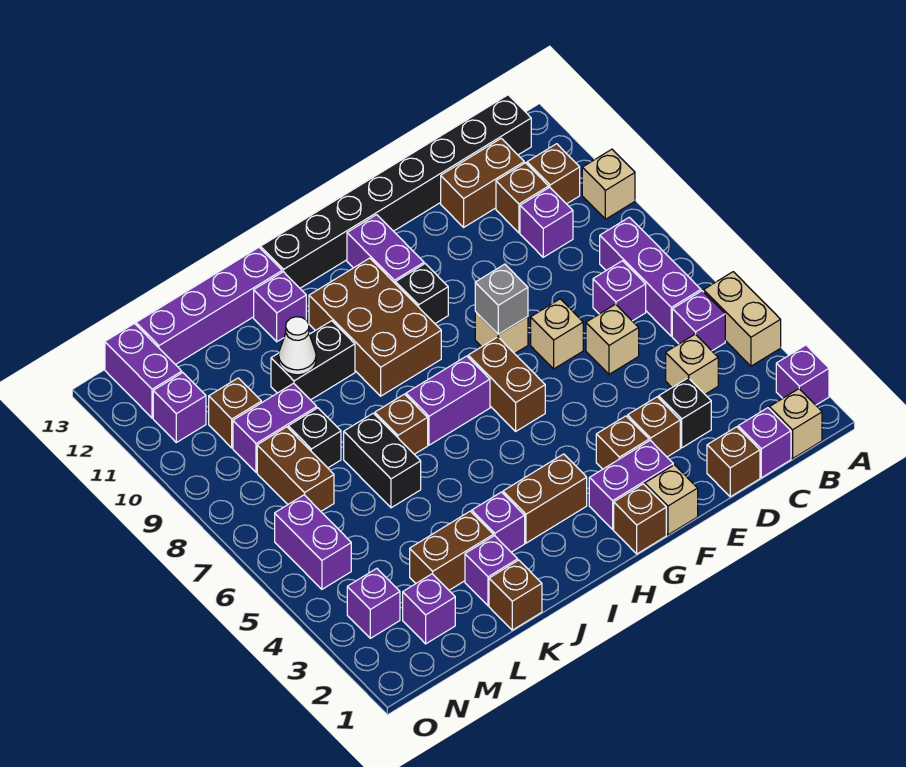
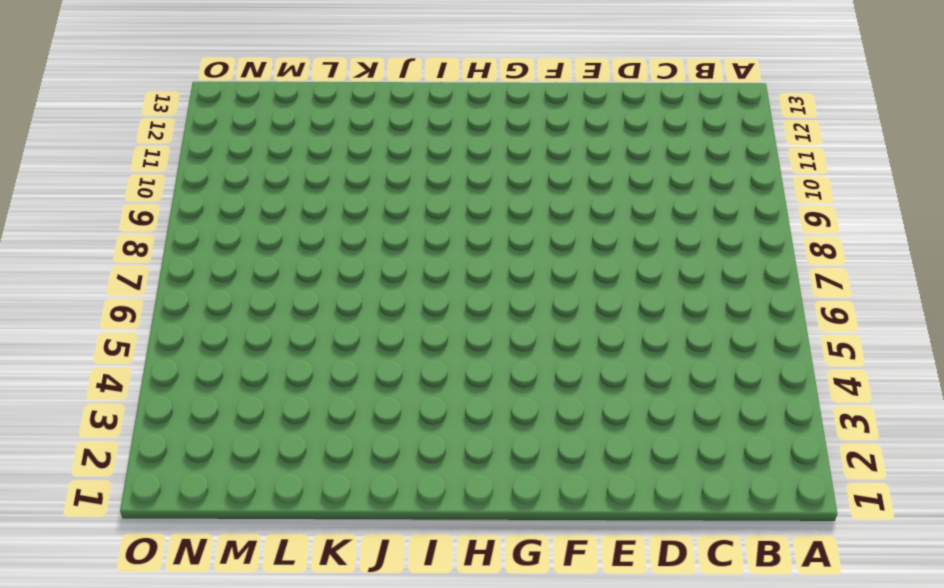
none -> purple 1x1 brick [776,345,829,405]
none -> tan 1x2 brick [704,272,781,366]
none -> tan 1x1 brick [582,149,635,219]
none -> tan 1x1 brick [769,389,822,459]

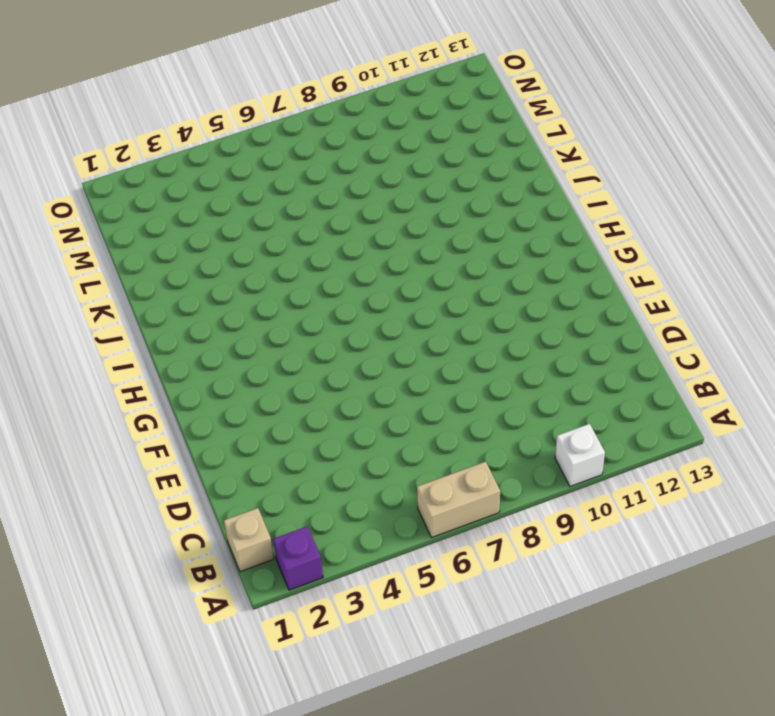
tan 1x2 brick [417,462,500,538] -> tan 1x2 brick moved to [704,272,781,366]
white 1x1 brick [555,424,605,486] -> tan 1x1 brick [582,149,635,219]
none -> purple 1x1 brick [672,291,725,351]
none -> purple 1x3 brick [600,217,701,336]
none -> brown 1x1 brick [527,144,580,204]
none -> black 1x8 brick [261,95,531,288]

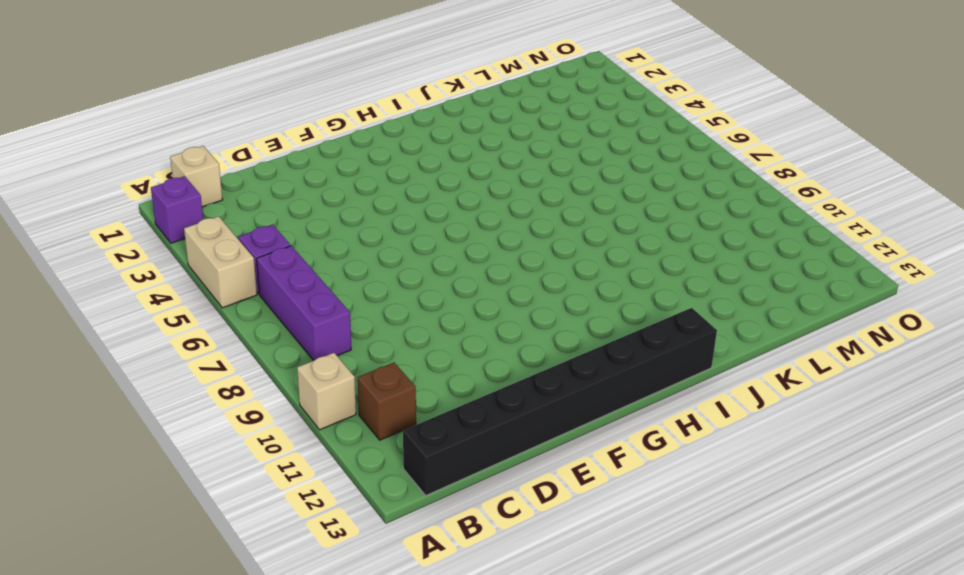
none -> purple 1x1 brick [738,408,791,478]
none -> tan 1x1 brick [666,334,718,394]
none -> purple 1x1 brick [593,261,646,321]
none -> purple 1x1 brick [520,187,573,257]

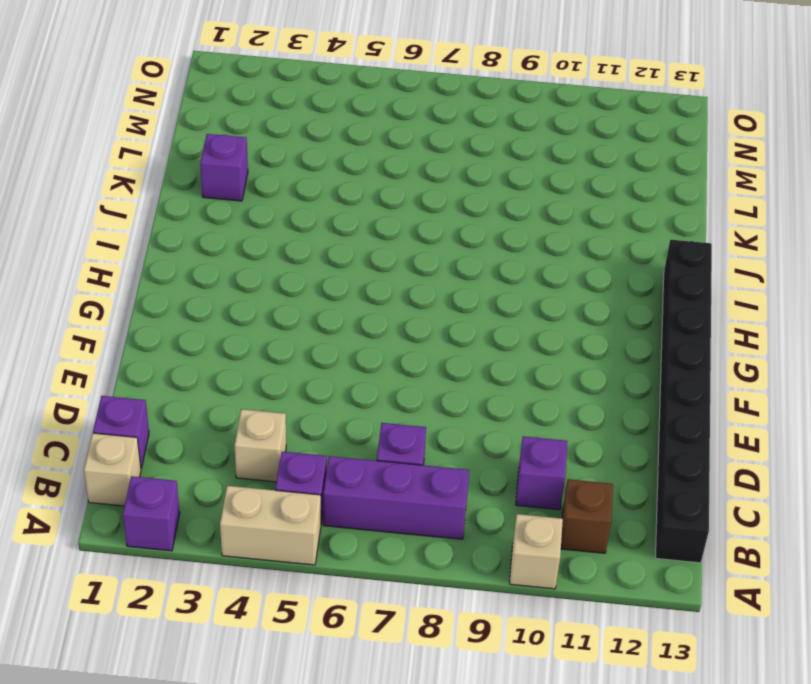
none -> brown 1x1 brick [496,163,549,233]
none -> brown 1x2 brick [441,138,524,227]
none -> brown 1x1 brick [707,427,760,497]
none -> black 1x1 brick [659,378,711,448]

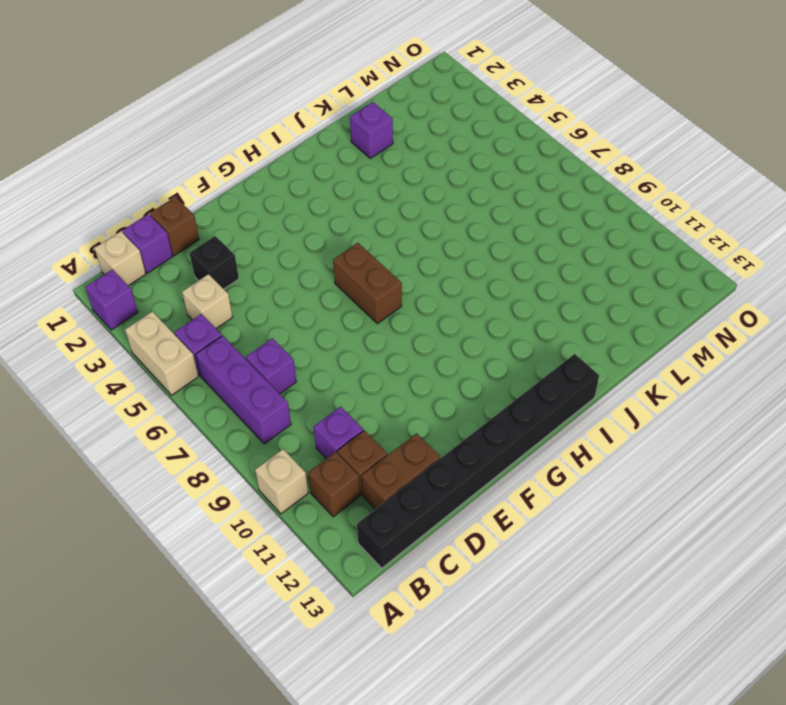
none -> tan 1x1 brick [586,304,639,374]
none -> brown 1x1 brick [628,397,680,457]
none -> tan 1x1 brick [531,299,583,369]
none -> tan 1x1 brick [645,465,698,535]

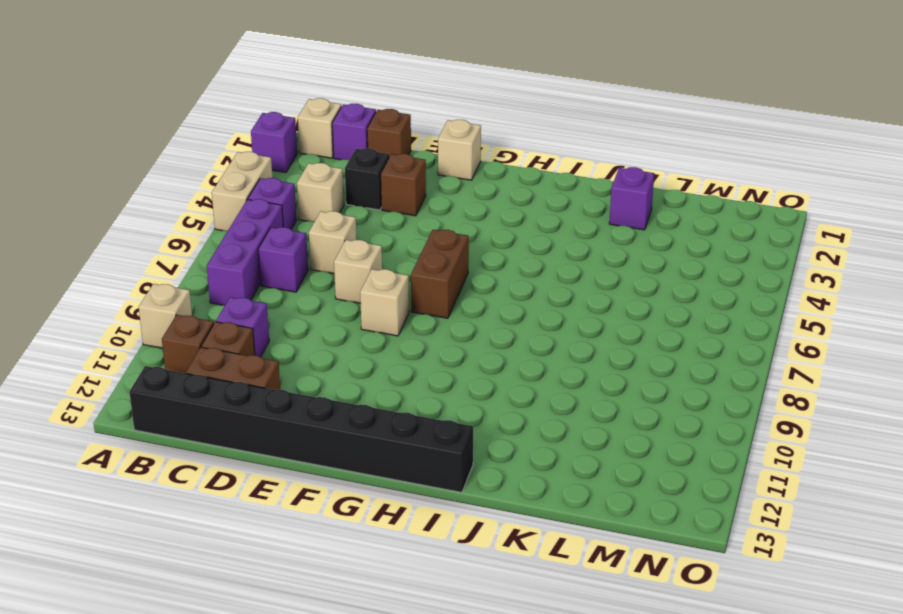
none -> purple 1x2 brick [589,440,673,529]
none -> brown 1x1 brick [596,416,649,469]
none -> brown 1x1 brick [614,484,666,554]
none -> black 1x1 brick [396,264,448,324]

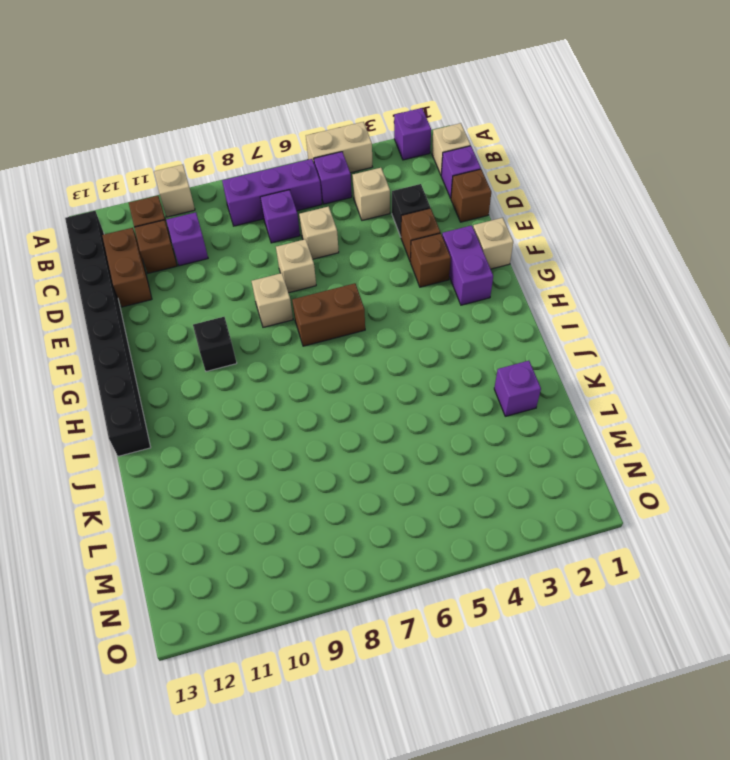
none -> brown 1x1 brick [614,484,666,554]
none -> purple 1x2 brick [347,215,424,284]
none -> brown 1x2 brick [503,454,587,543]
none -> purple 1x2 brick [406,356,490,445]

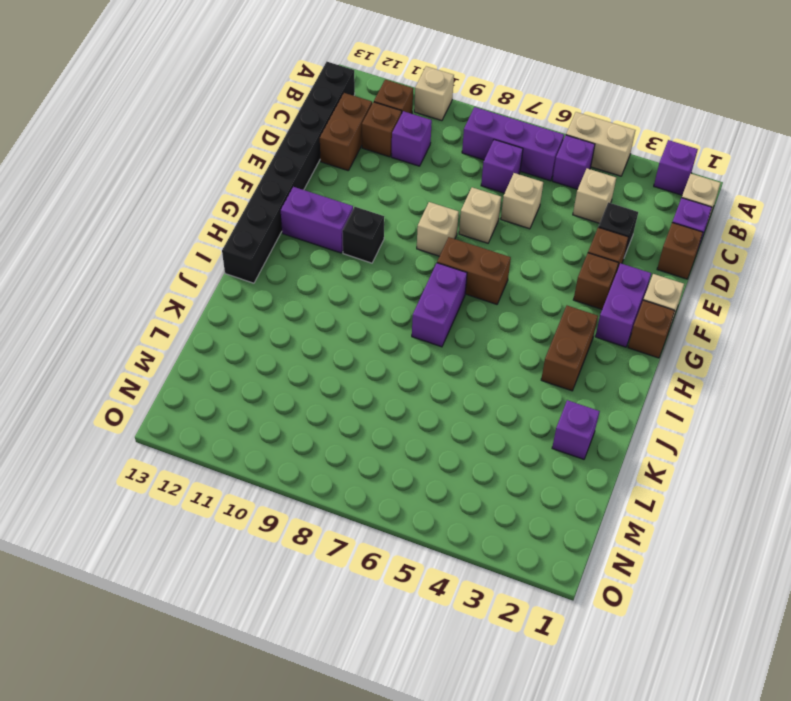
none -> brown 2x3 brick [309,258,441,396]
none -> purple 1x1 brick [472,492,525,552]
none -> brown 1x1 brick [375,394,428,454]
none -> black 1x2 brick [271,321,355,400]

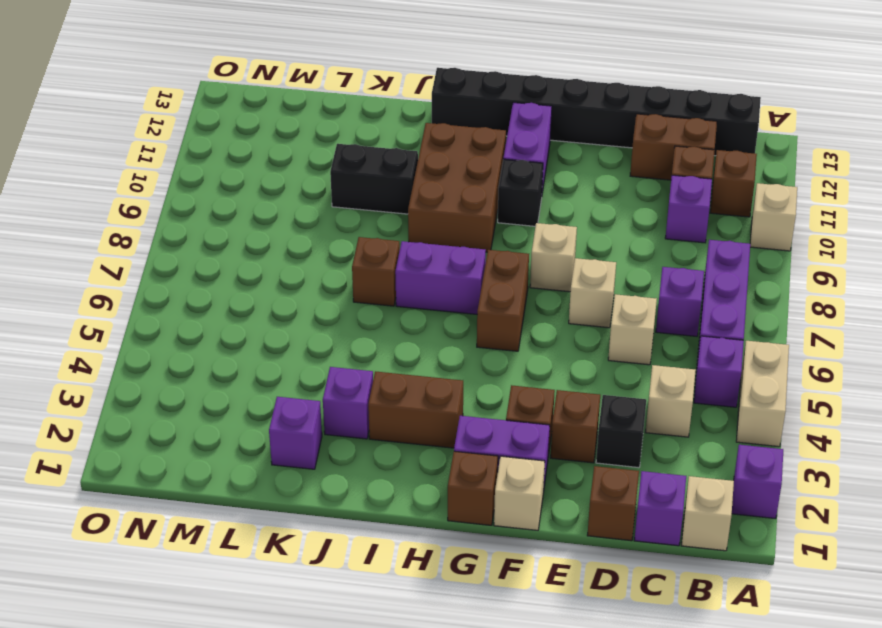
none -> purple 1x1 brick [254,272,306,342]
none -> purple 1x4 brick [136,247,282,365]
none -> brown 1x1 brick [489,560,542,630]
none -> brown 1x2 brick [410,511,493,590]

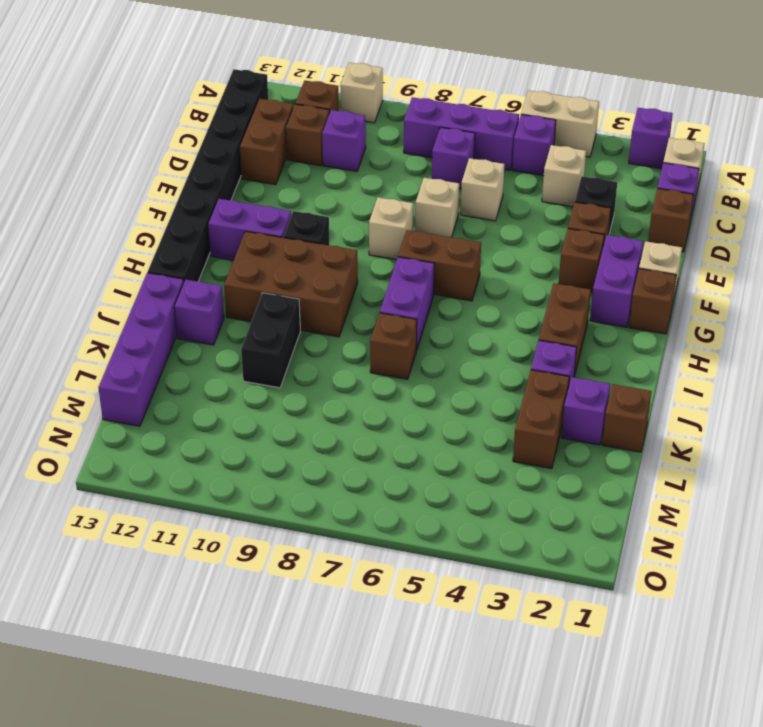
none -> black 1x2 brick [344,413,421,508]
none -> black 1x1 brick [288,408,341,468]
none -> purple 1x2 brick [233,383,317,472]
none -> purple 1x1 brick [403,574,455,644]

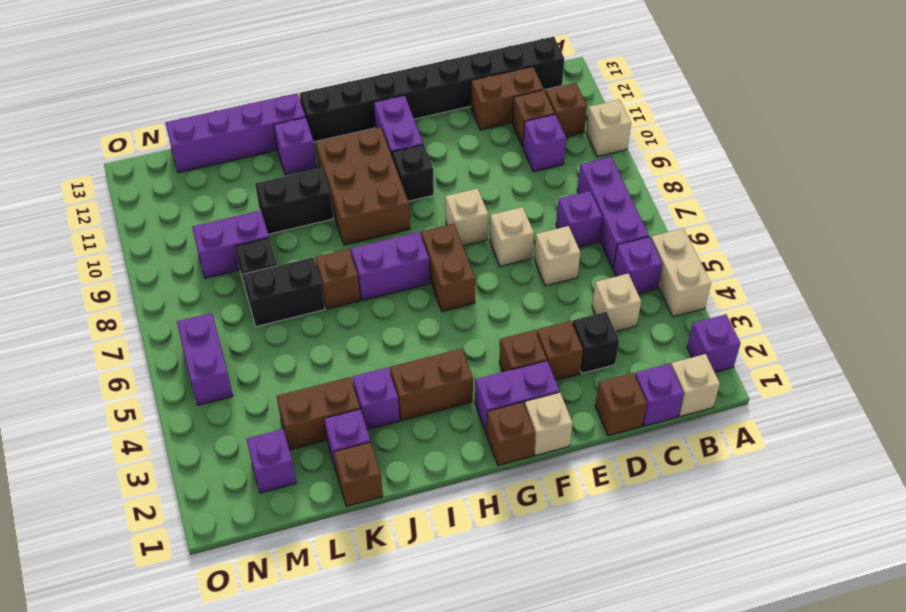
black 1x2 brick [243,257,325,327] -> black 1x2 brick turned to [344,413,421,508]
none -> brown 1x2 brick [257,427,334,511]
none -> brown 1x1 brick [209,378,261,448]
none -> purple 1x1 brick [347,568,400,638]
none -> purple 1x1 brick [153,373,206,442]

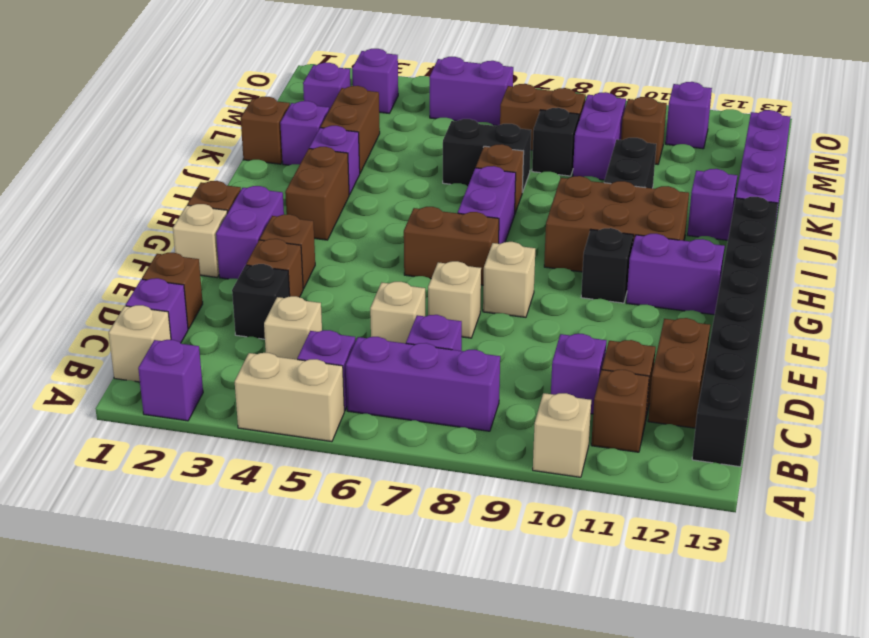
none -> purple 1x2 brick [105,324,182,418]
none -> grey 1x1 brick [475,264,528,334]
none -> white 1x1 cone [279,317,316,375]

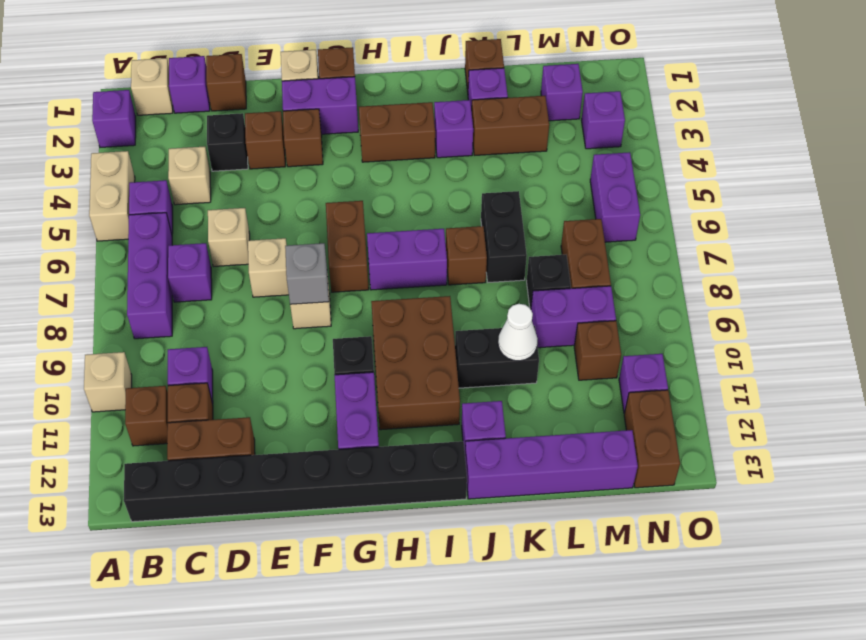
brown 1x2 brick [624,390,680,488] -> purple 1x2 brick [105,324,182,418]

